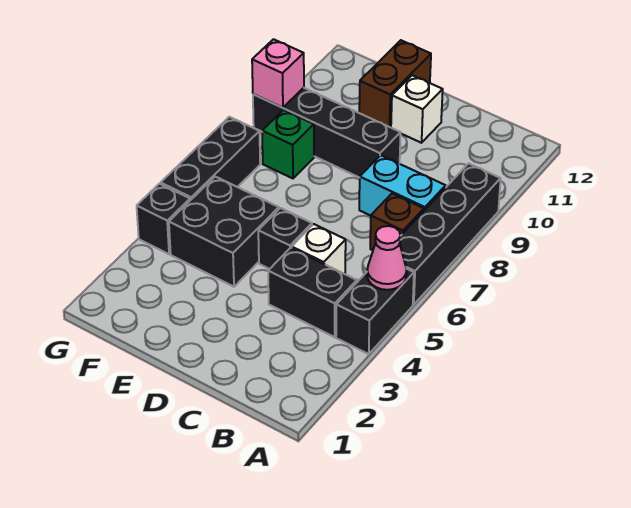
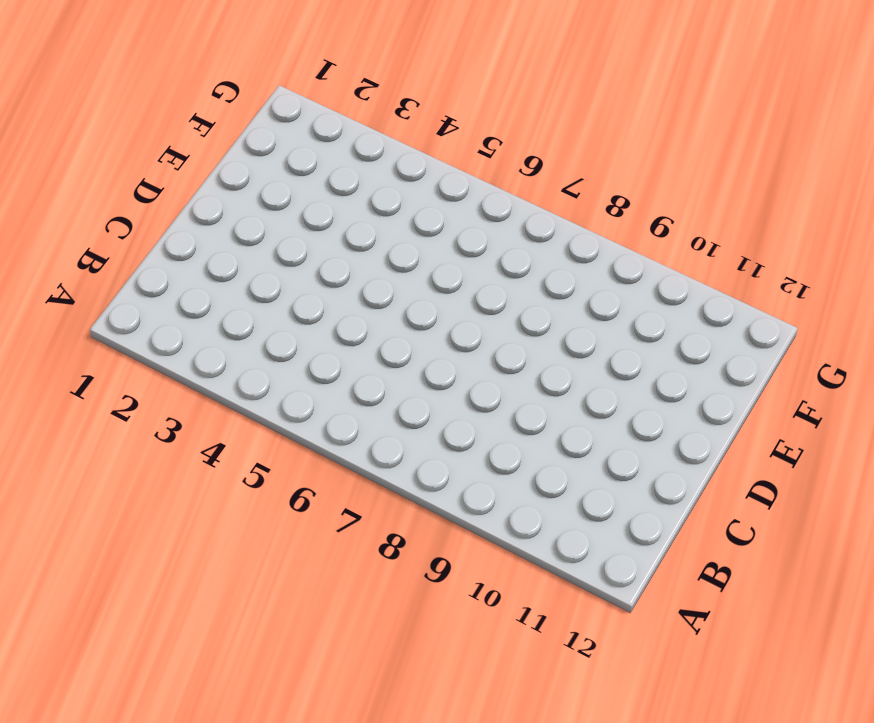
none -> black 1x2 brick [336,269,414,354]
none -> black 1x4 brick [400,163,501,305]
none -> black 1x2 brick [268,248,357,337]

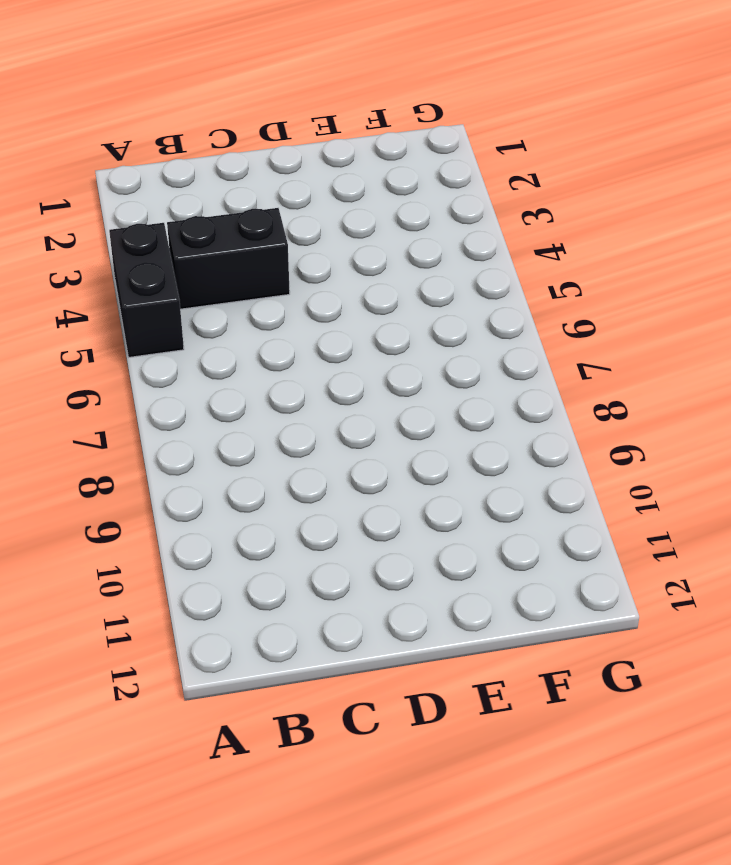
none -> black 1x4 brick [400,163,501,305]
none -> brown 1x1 brick [370,194,424,250]
none -> cyan 1x2 brick [359,155,446,216]

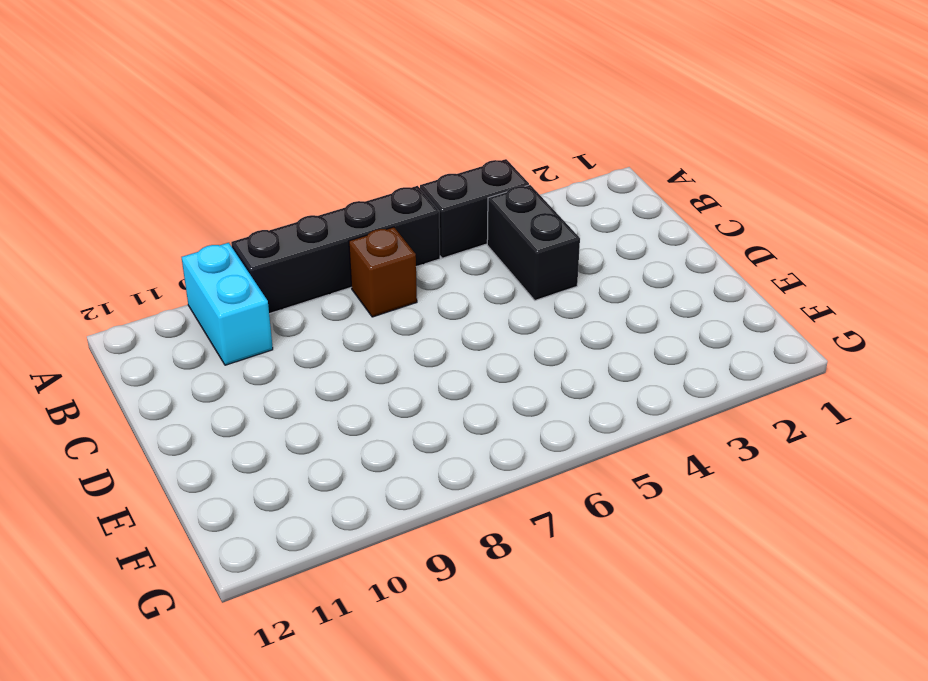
cyan 1x2 brick [182,243,273,365] -> cyan 1x2 brick moved to [359,155,446,216]
none -> white 1x1 brick [292,224,346,274]
none -> black 1x1 brick [258,208,312,269]
none -> black 1x4 brick [253,88,401,178]

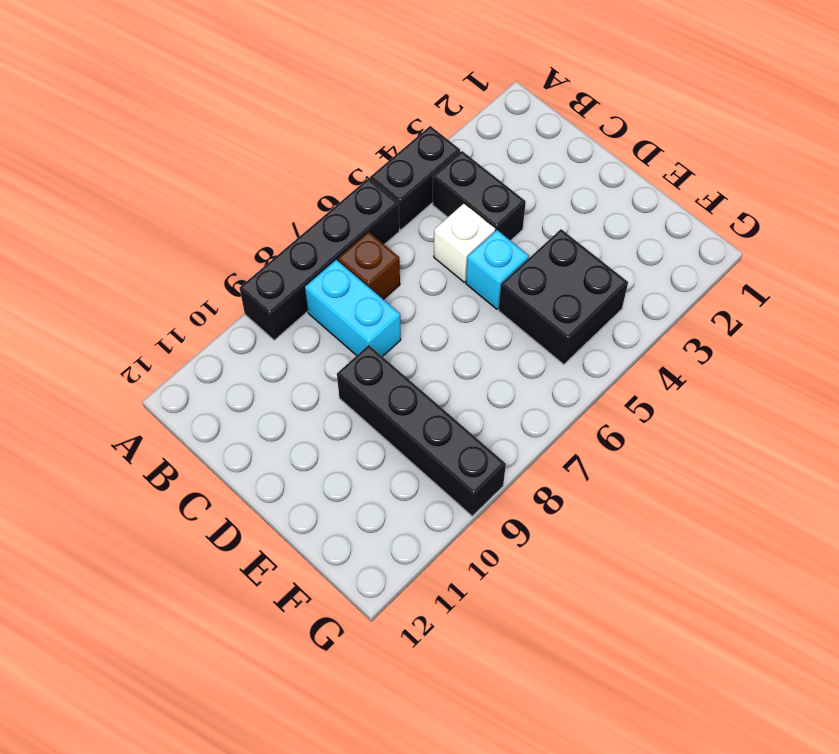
cyan 1x1 brick [466,230,529,309] -> black 1x1 brick [258,208,312,269]
none -> white 1x1 brick [391,75,443,143]
none -> brown 1x2 brick [359,40,431,127]
none -> green 1x1 brick [262,110,314,178]

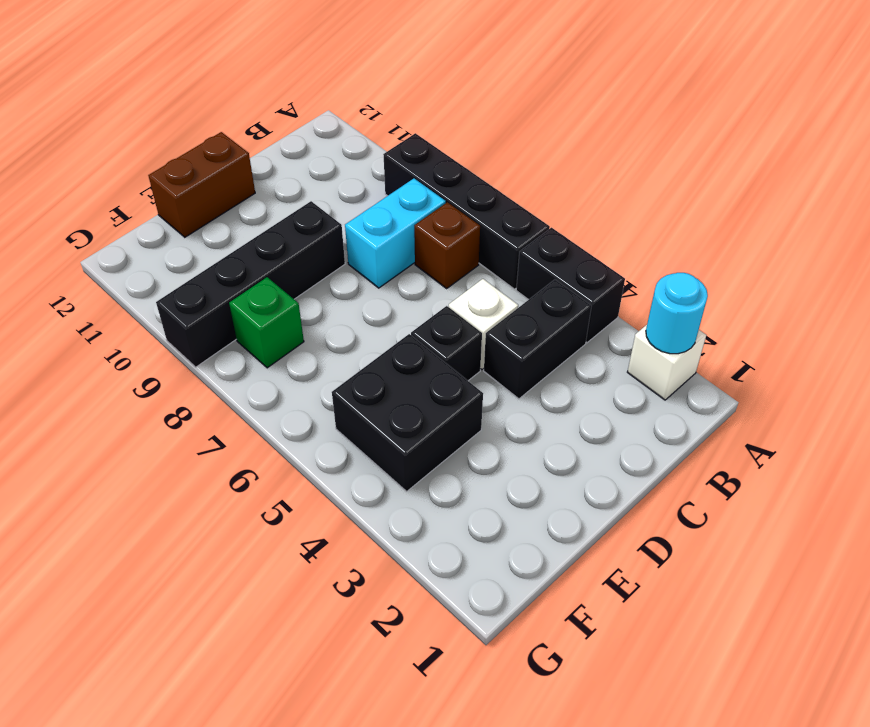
white 1x1 brick [628,325,706,400] -> white 1x1 brick moved to [391,75,443,143]
cyan 1x1 round brick [646,273,708,354] -> none
brown 1x2 brick [148,132,255,237] -> brown 1x2 brick turned to [359,40,431,127]
none -> black 1x1 brick [137,184,190,254]
none -> black 1x3 brick [161,117,260,200]
none -> pink 1x1 cone [367,226,407,290]

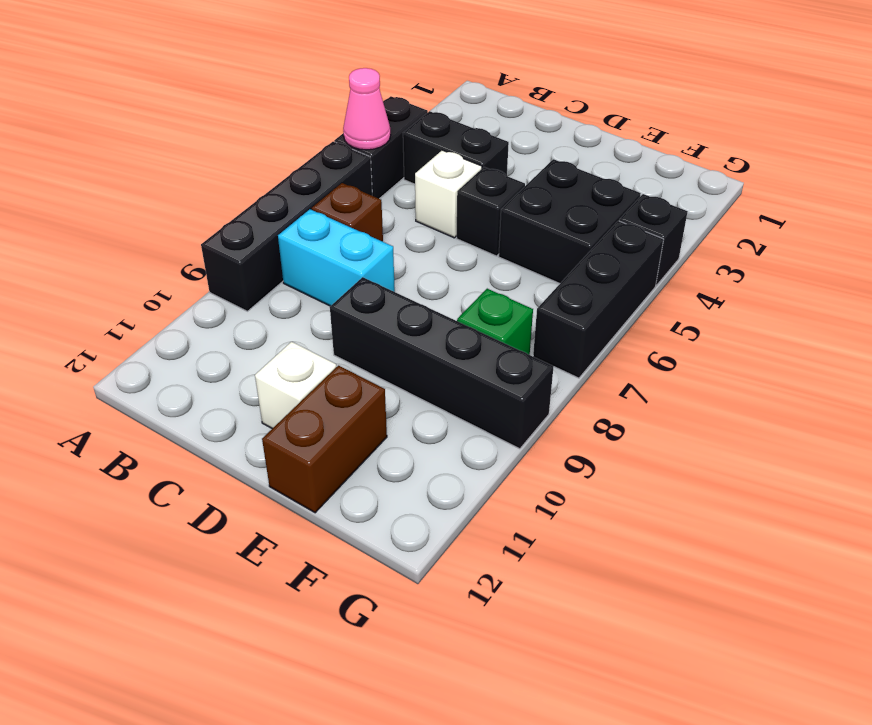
none -> pink 1x1 brick [252,39,304,108]

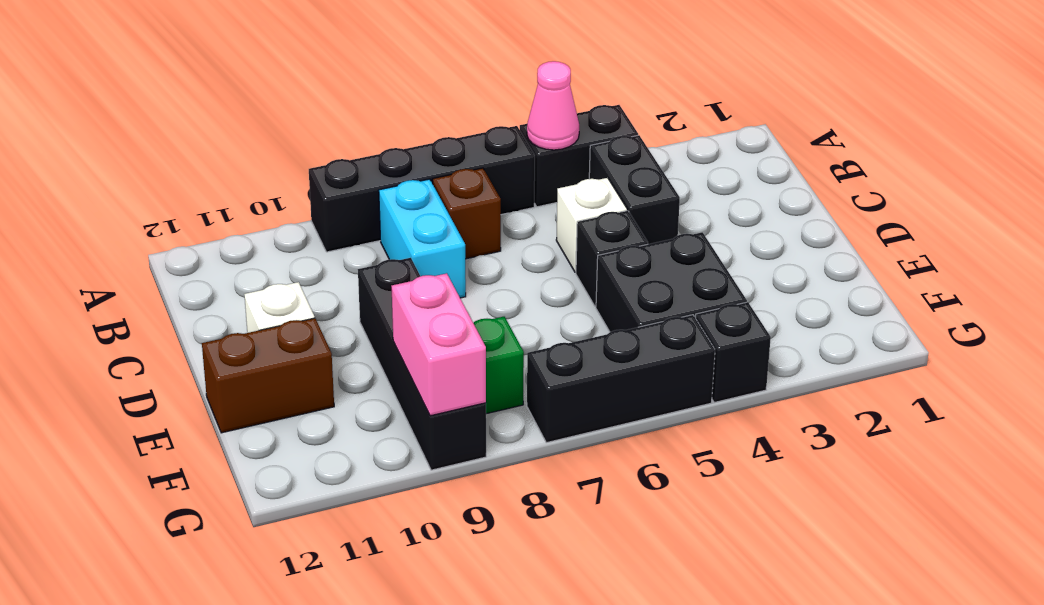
pink 1x2 brick [391,273,486,416] -> pink 1x1 brick [252,39,304,108]

